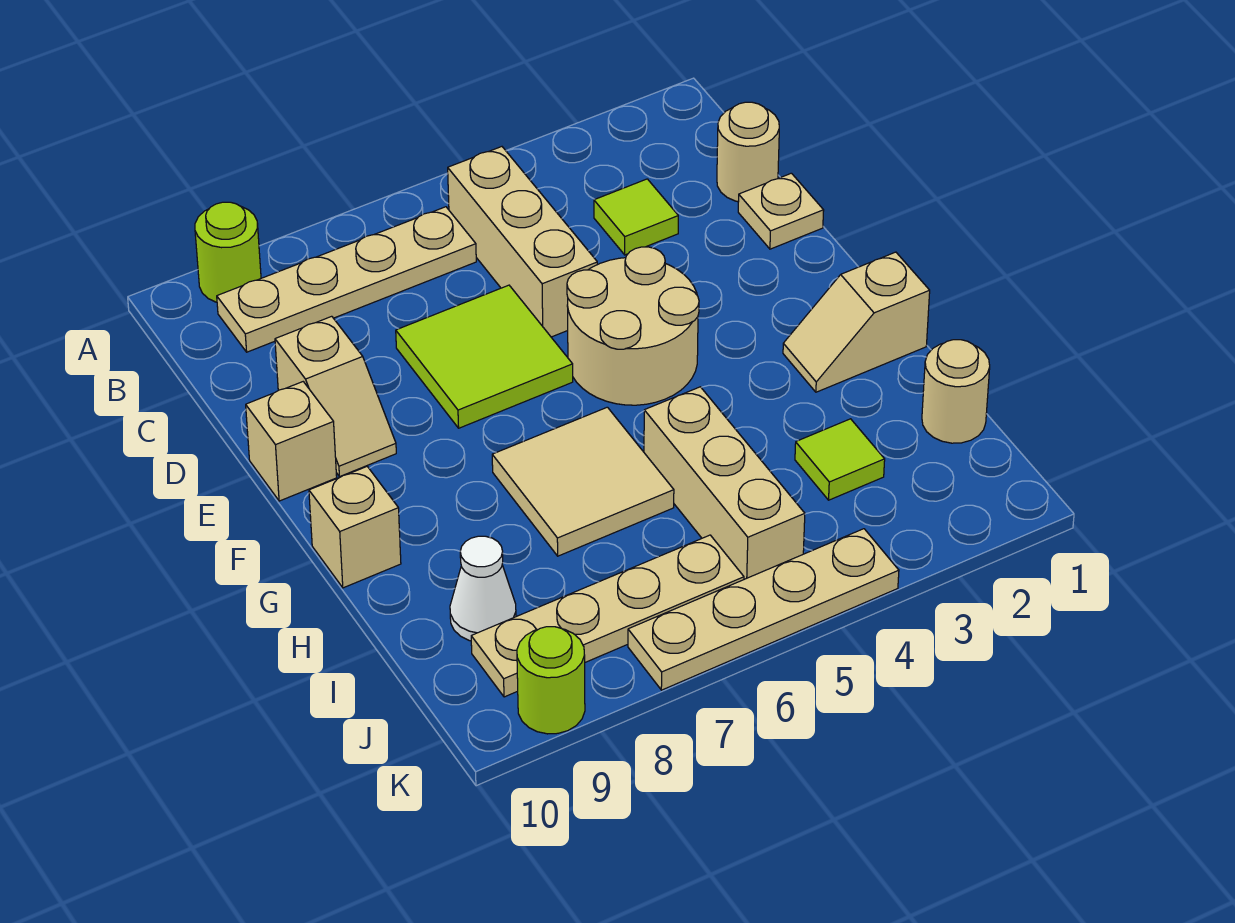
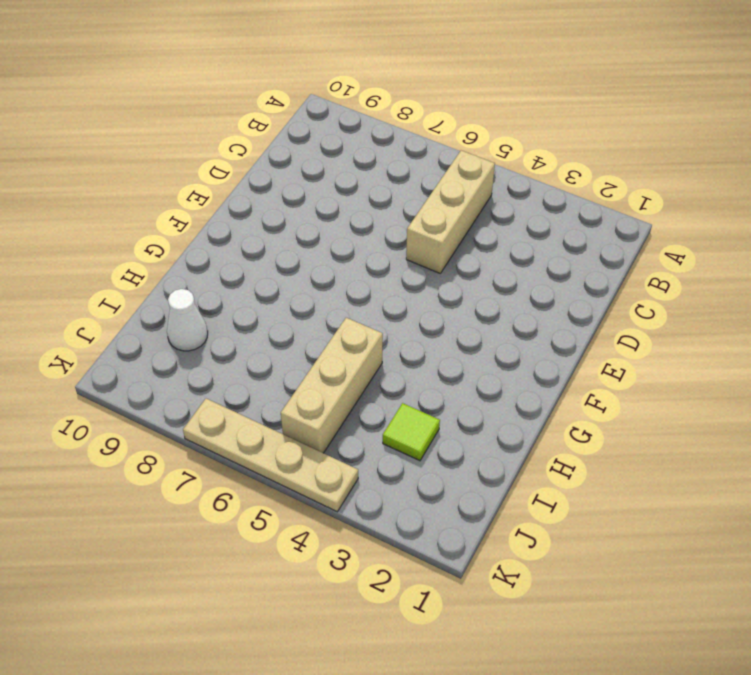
none -> lime 1x1 round brick [195,202,261,302]
none -> tan 1x4 plate [217,207,476,352]
none -> tan 1x1 round brick [717,102,779,202]

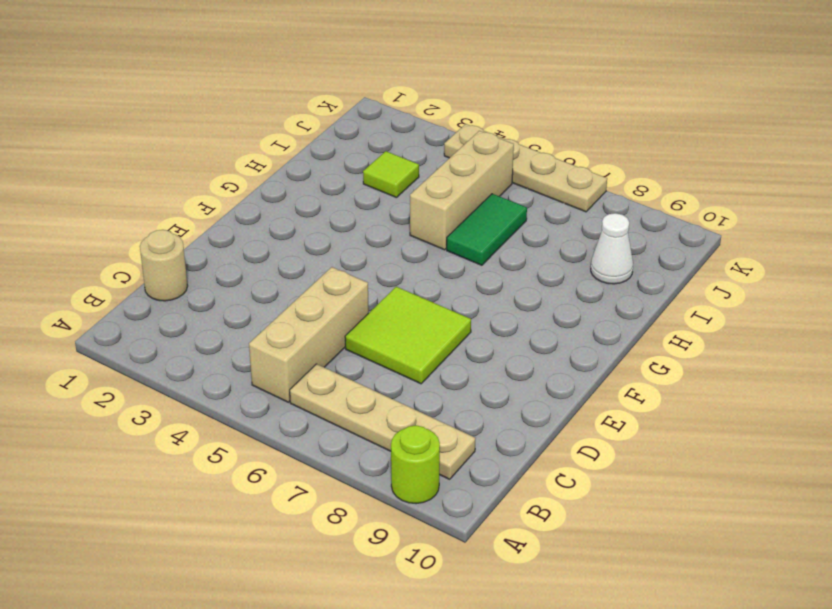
green 1x2 tile [447,194,527,265] -> tan 2x2 tile [492,407,674,556]
none -> lime 1x1 tile [594,179,678,255]
none -> tan 1x1 plate [738,173,824,249]
none -> tan 1x2 slope [275,316,396,477]

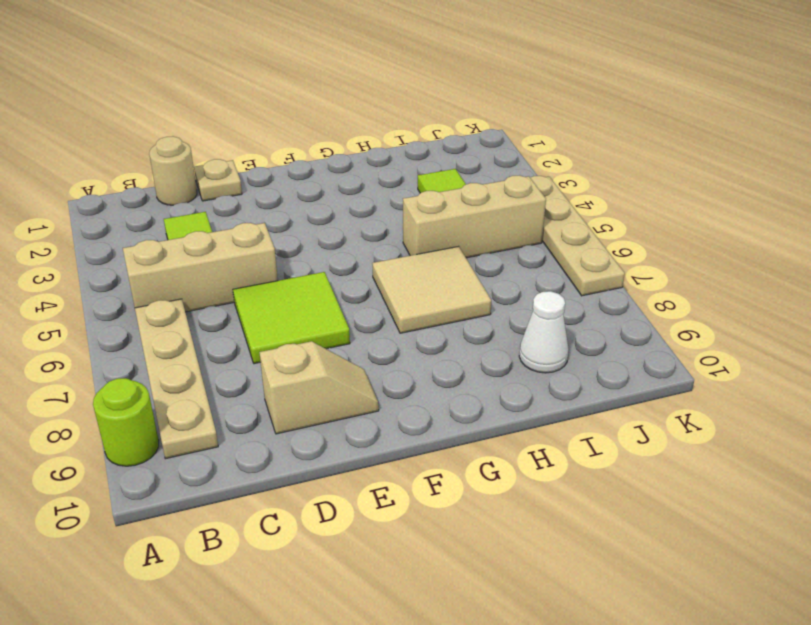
none -> tan 2x2 round brick [567,247,699,405]
none -> tan 1x1 brick [246,382,337,501]
none -> tan 1x2 slope [783,252,930,392]

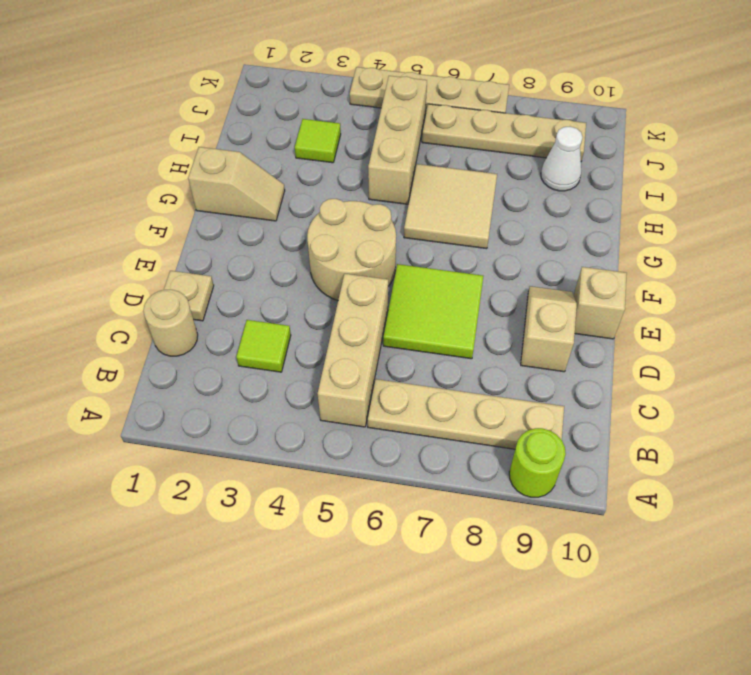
none -> tan 1x1 brick [309,467,401,588]
none -> tan 1x1 round brick [922,340,990,443]
none -> lime 1x1 round brick [517,627,585,734]

